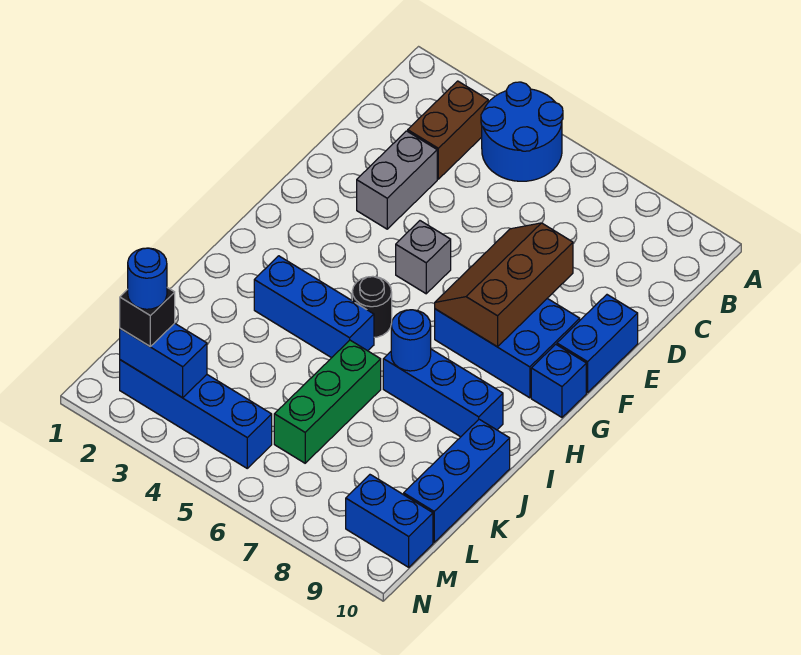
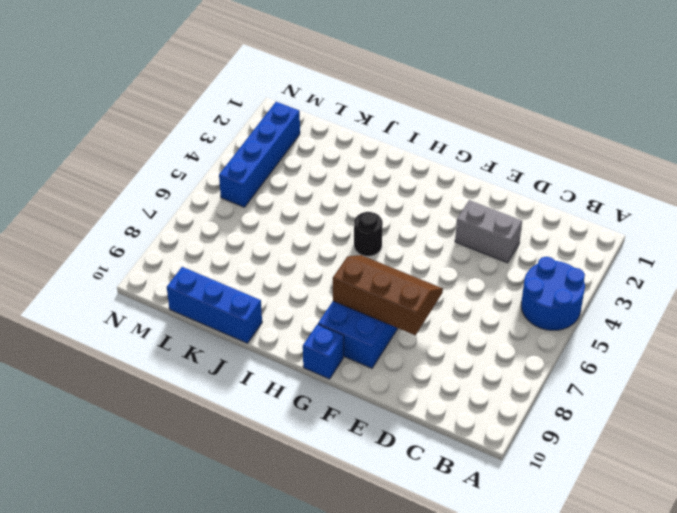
none -> brown 1x2 brick [408,81,488,179]
none -> blue 1x2 brick [557,295,638,392]
none -> grey 1x1 brick [396,221,451,294]

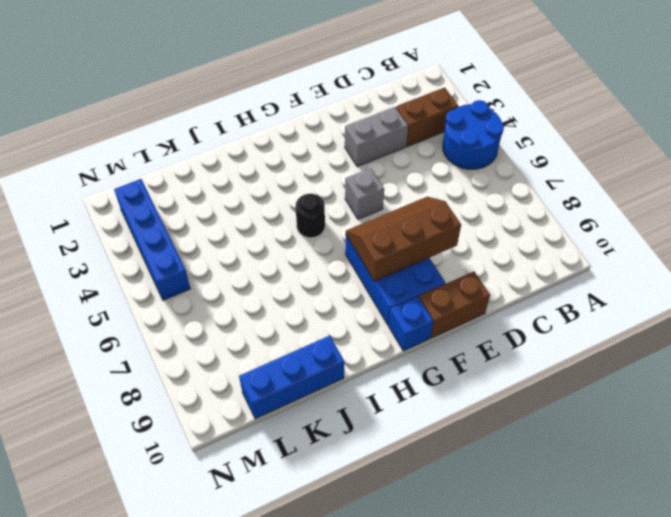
brown 1x2 brick [419,271,490,338] -> blue 1x2 brick [557,295,638,392]
none -> blue 1x3 brick [254,256,374,358]
none -> blue 1x3 brick [383,349,503,437]
none -> green 1x3 brick [274,340,381,463]

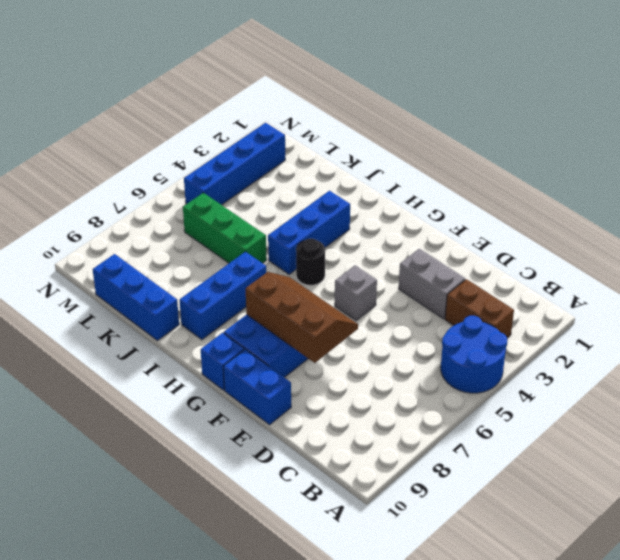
none -> blue 1x2 brick [346,475,433,567]
none -> blue 1x1 round brick [391,310,431,371]
none -> blue 1x2 brick [120,323,207,398]

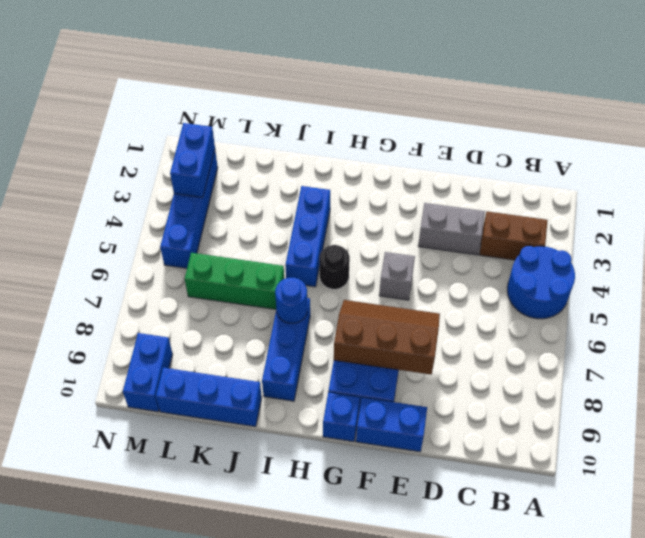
none -> black 1x1 brick [120,288,175,346]
none -> blue 1x1 round brick [128,248,167,309]

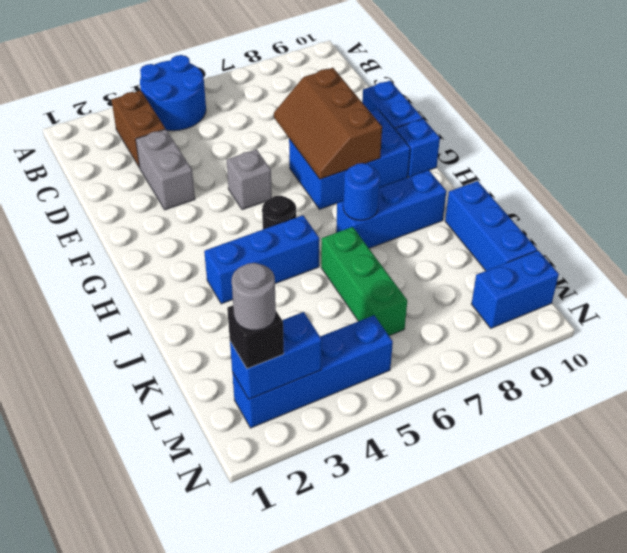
grey 1x1 round brick [232,263,276,330] -> blue 1x1 round brick [128,248,167,309]

